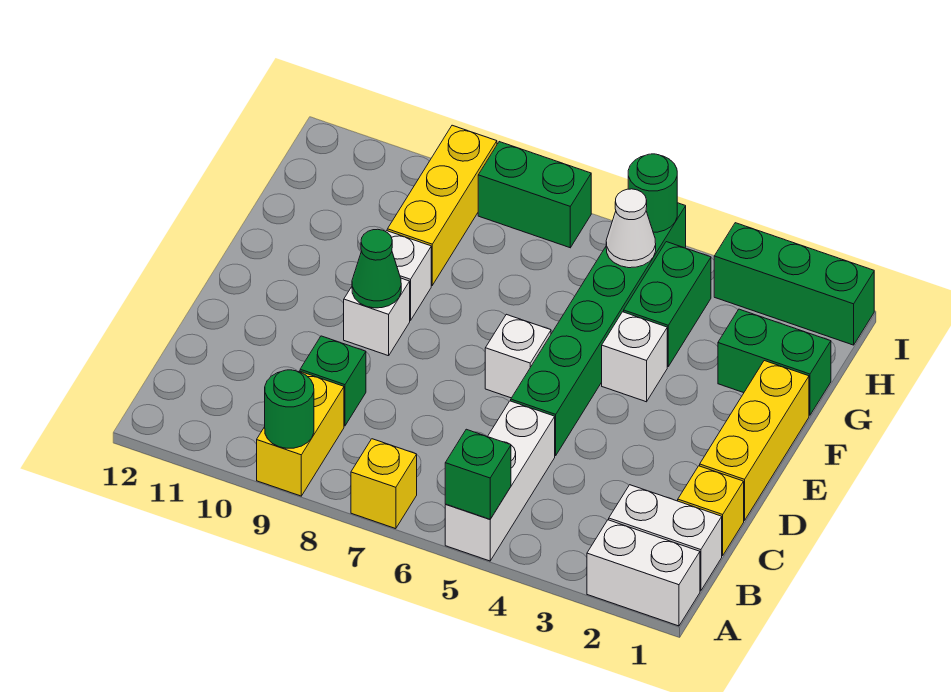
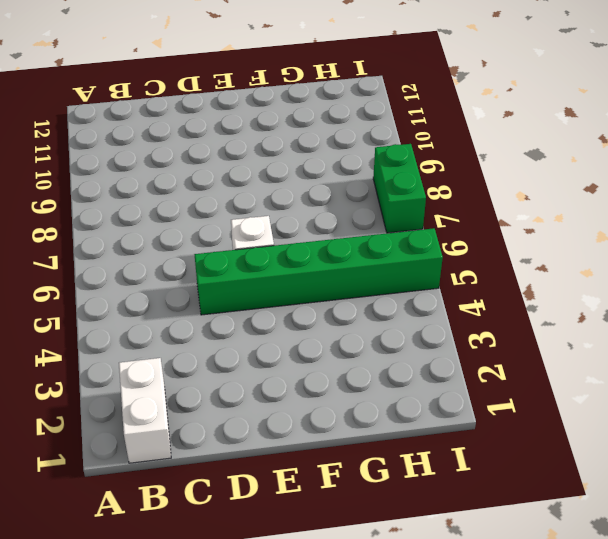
none -> white 1x2 brick [587,520,700,626]
none -> white 1x3 brick [445,401,555,561]
none -> yellow 1x1 brick [351,439,417,529]

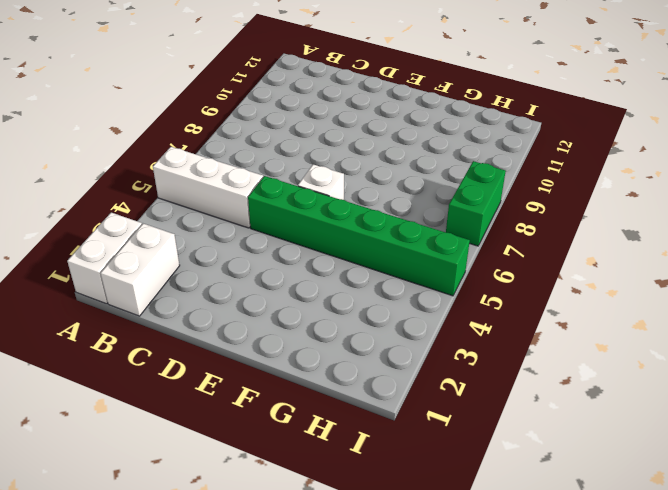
none -> yellow 1x1 brick [351,439,417,529]
none -> yellow 1x2 brick [257,371,344,496]
none -> yellow 1x1 brick [678,466,744,556]

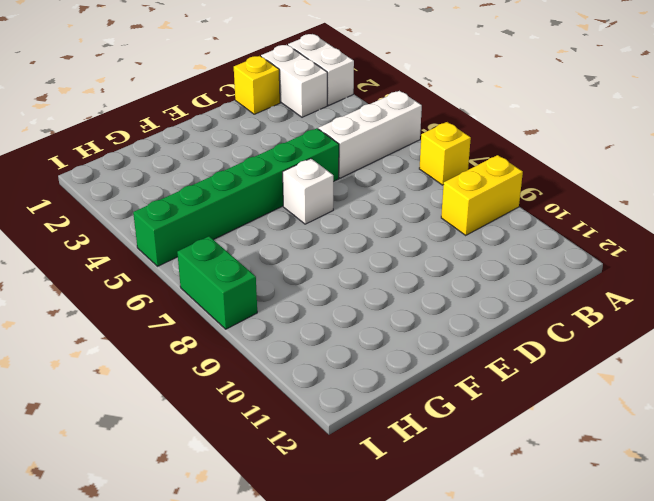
none -> green 1x1 brick [300,336,366,426]
none -> yellow 1x3 brick [700,361,809,521]
none -> white 1x1 brick [344,278,410,356]

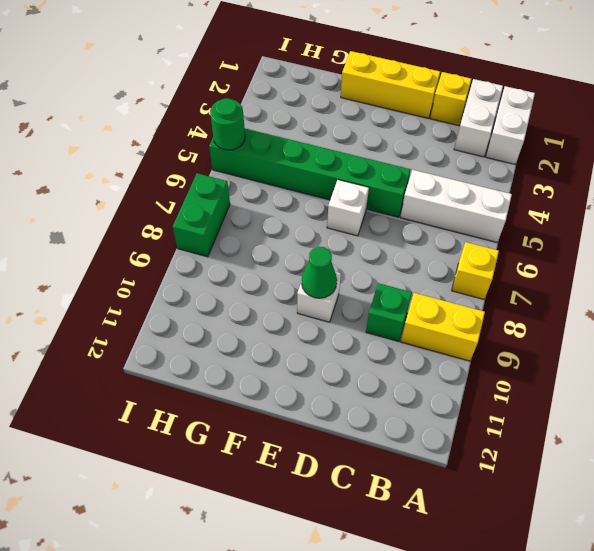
none -> white 1x1 brick [602,312,667,402]
none -> white 1x1 brick [386,231,431,321]
none -> green 1x2 brick [718,309,831,415]

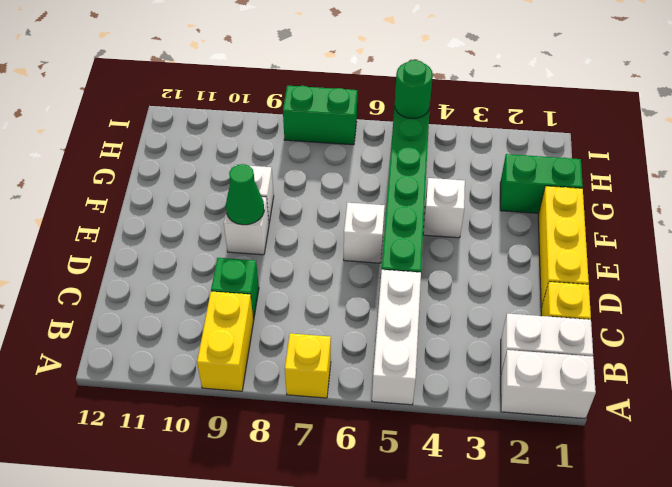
none -> green 1x2 brick [624,242,711,366]
none -> yellow 1x3 brick [387,125,497,285]
none -> green 1x3 brick [714,223,874,345]

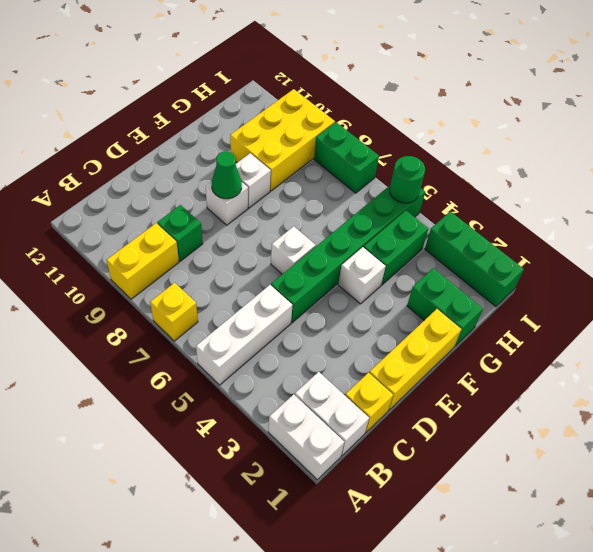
yellow 2x3 brick [230,89,335,191] -> yellow 1x3 brick [387,125,497,285]
none -> green 1x1 brick [445,429,511,519]
none -> green 1x1 round brick [265,370,314,448]
none -> white 1x1 cone [606,189,656,268]

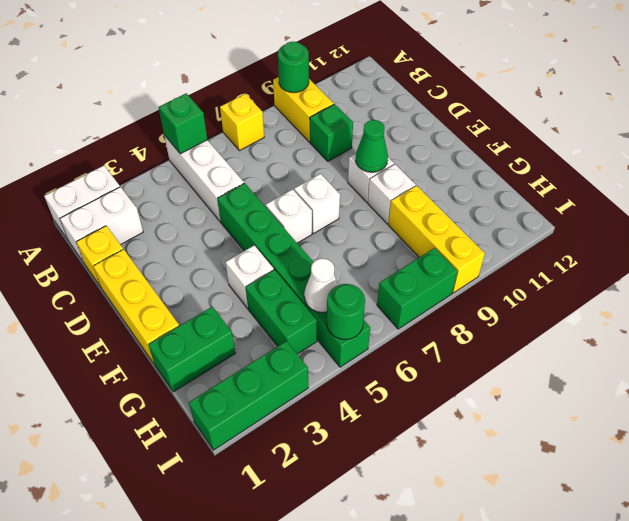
white 1x1 brick [294,174,340,234] -> none

